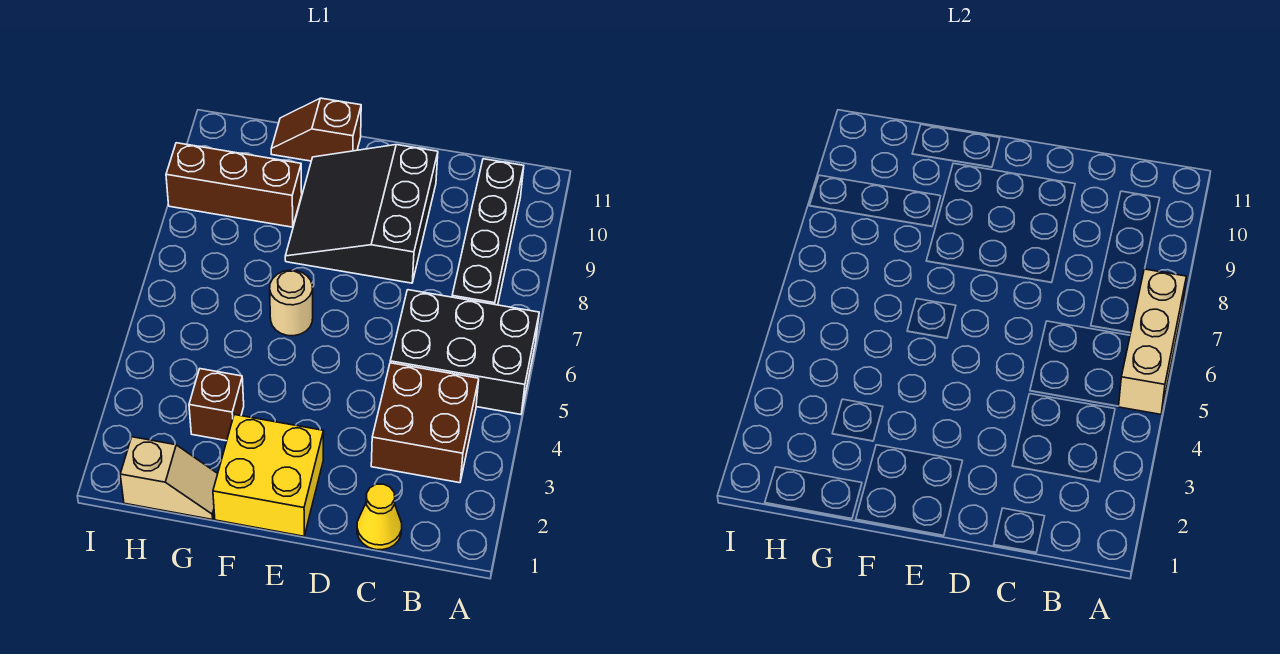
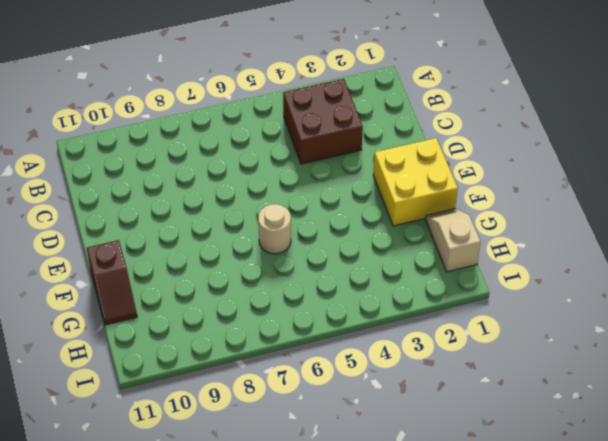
none -> black 2x3 brick [390,290,539,414]
none -> black 1x4 brick [452,159,524,305]
none -> yellow 1x1 cone [357,484,402,550]

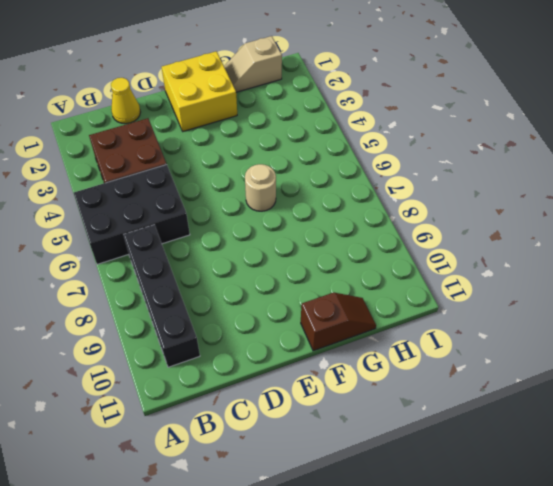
none -> black 3x3 slope [285,145,438,283]
none -> brown 1x1 brick [189,369,244,441]
none -> brown 1x3 brick [166,143,302,227]

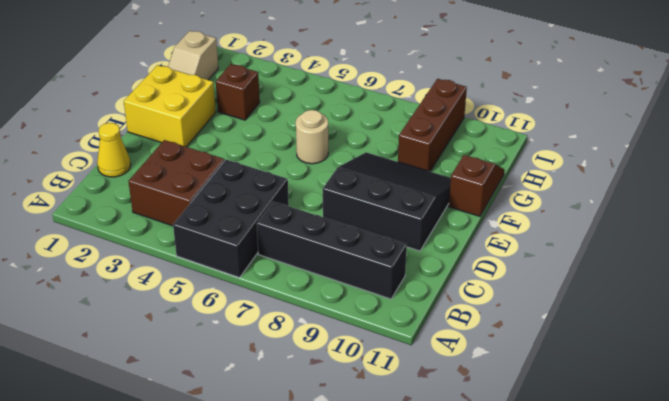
none -> tan 1x3 brick [1119,269,1186,414]

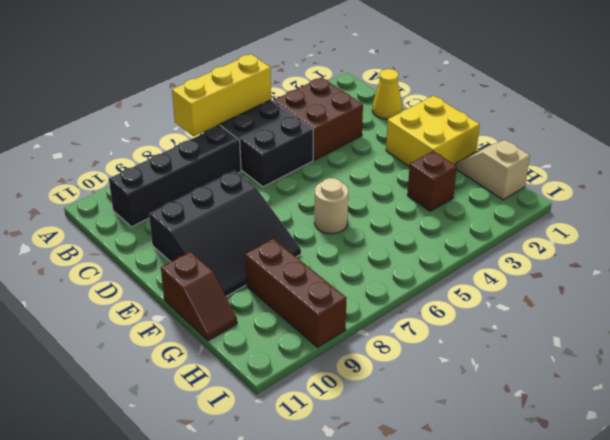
yellow 1x3 brick [172,54,271,136] -> tan 1x3 brick [1119,269,1186,414]

